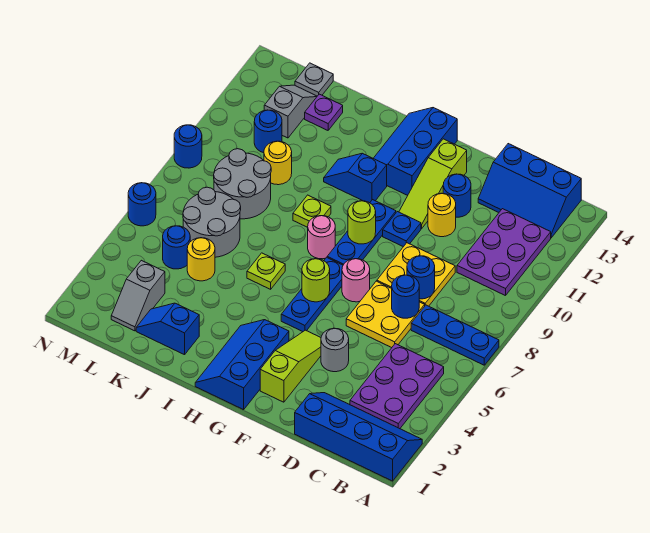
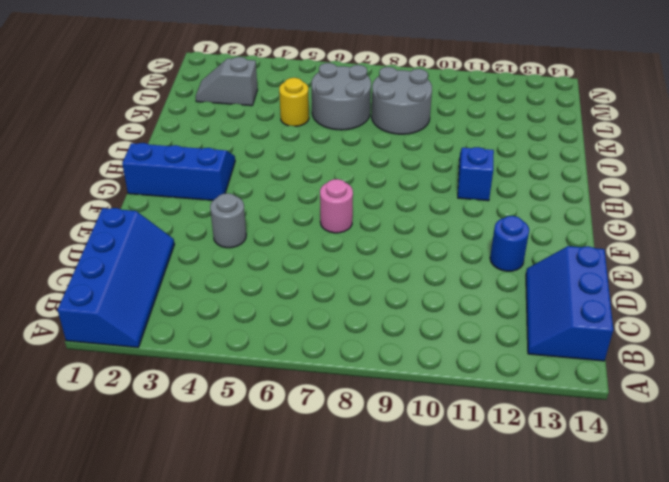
none -> blue 1x3 plate [411,305,499,365]
none -> purple 2x3 plate [350,344,444,429]
none -> purple 2x3 plate [457,209,551,296]
none -> yellow 2x2 plate [346,281,425,348]

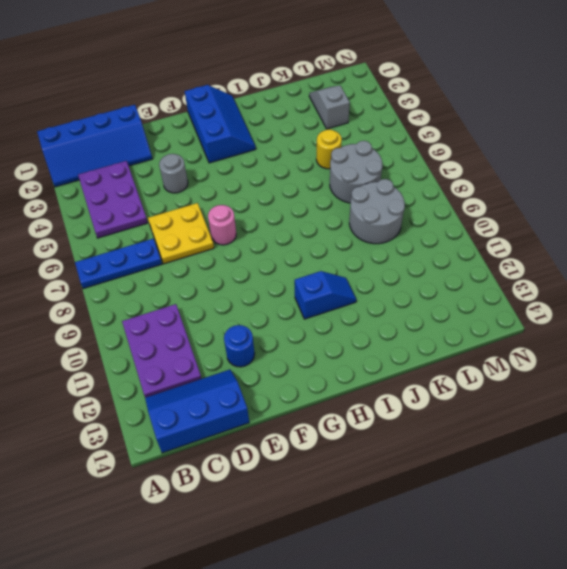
none -> yellow 2x2 plate [377,243,455,306]
none -> yellow 1x1 round brick [428,193,456,237]
none -> lime 1x3 slope [260,330,321,402]
none -> blue 1x1 plate [383,212,421,247]

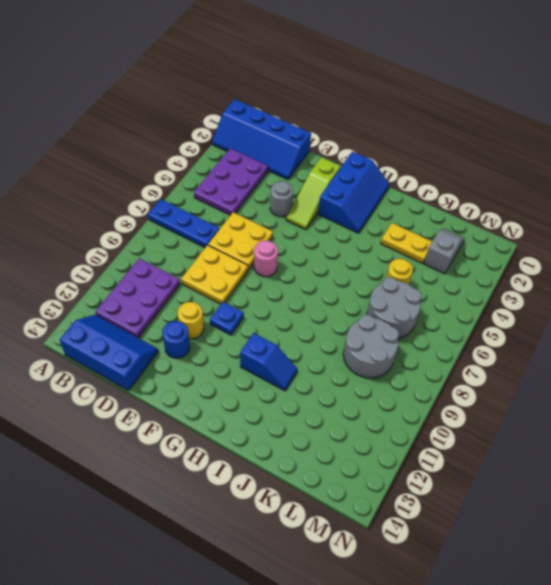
yellow 1x2 plate [381,223,432,263] -> none
none -> lime 1x3 slope [399,139,467,229]
none -> blue 1x3 plate [281,257,343,332]
none -> blue 1x3 plate [327,200,396,265]
none -> blue 2x3 slope [373,108,457,195]

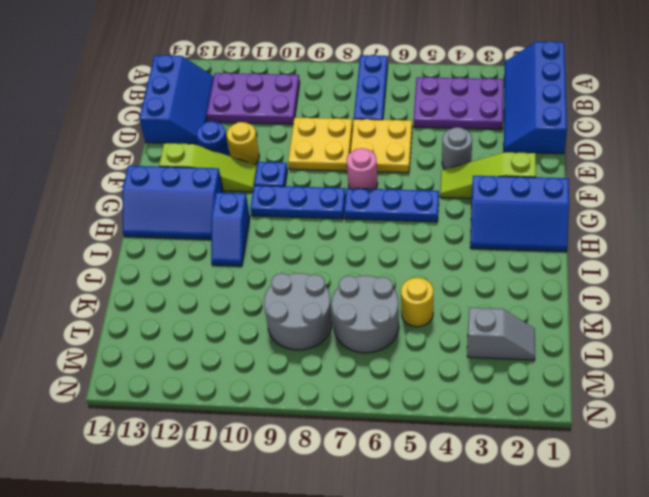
none -> pink 1x1 round brick [308,216,335,259]
none -> lime 1x1 plate [247,253,285,289]
none -> lime 1x1 plate [293,195,331,227]
none -> blue 1x2 slope [136,303,199,355]

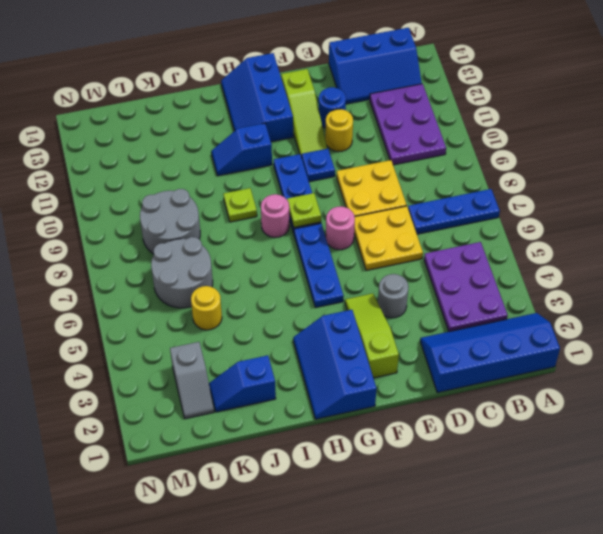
lime 1x1 plate [287,193,321,227] -> lime 1x1 plate moved to [247,253,285,289]
none -> yellow 1x1 round brick [264,141,292,185]
none -> purple 1x1 plate [305,94,343,130]
none -> blue 1x1 round brick [163,226,190,269]
none -> blue 1x1 round brick [254,110,282,153]

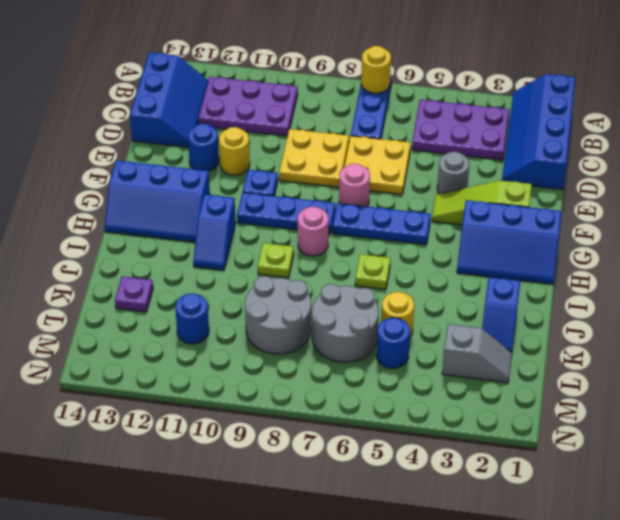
yellow 1x1 round brick [361,46,391,93] -> yellow 1x1 round brick moved to [264,141,292,185]
none -> lime 1x3 slope [399,139,467,229]
none -> grey 1x2 slope [264,85,317,138]
none -> grey 1x1 plate [295,63,333,96]
none -> blue 1x1 round brick [128,183,156,226]

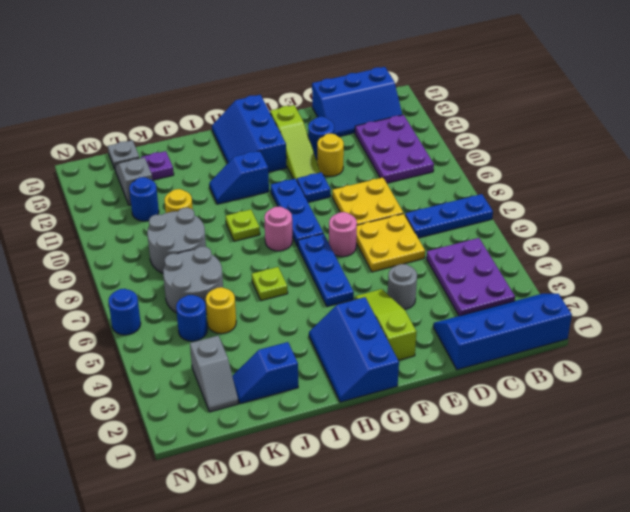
none -> blue 1x1 round brick [174,125,202,168]
none -> blue 1x1 round brick [392,275,419,318]
none -> blue 1x1 round brick [407,256,435,299]
none -> lime 1x1 round brick [302,259,330,302]

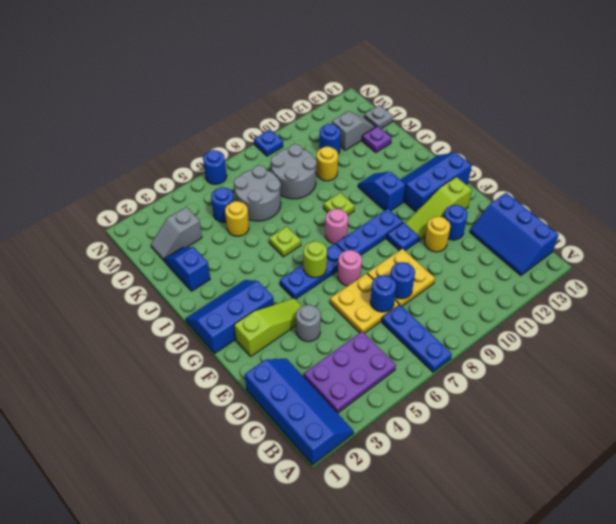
blue 1x1 plate [254,130,283,156] -> blue 1x1 round brick [174,125,202,168]
none -> purple 2x3 plate [457,209,551,296]
none -> lime 1x1 round brick [348,201,376,244]

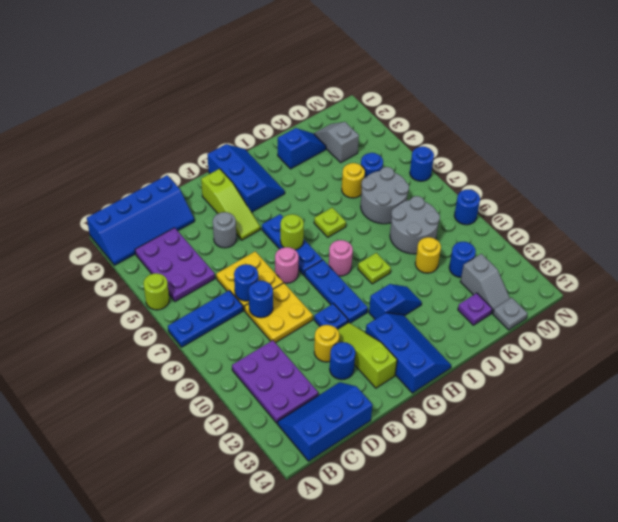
lime 1x1 round brick [143,273,169,310] -> lime 1x1 round brick moved to [348,201,376,244]

